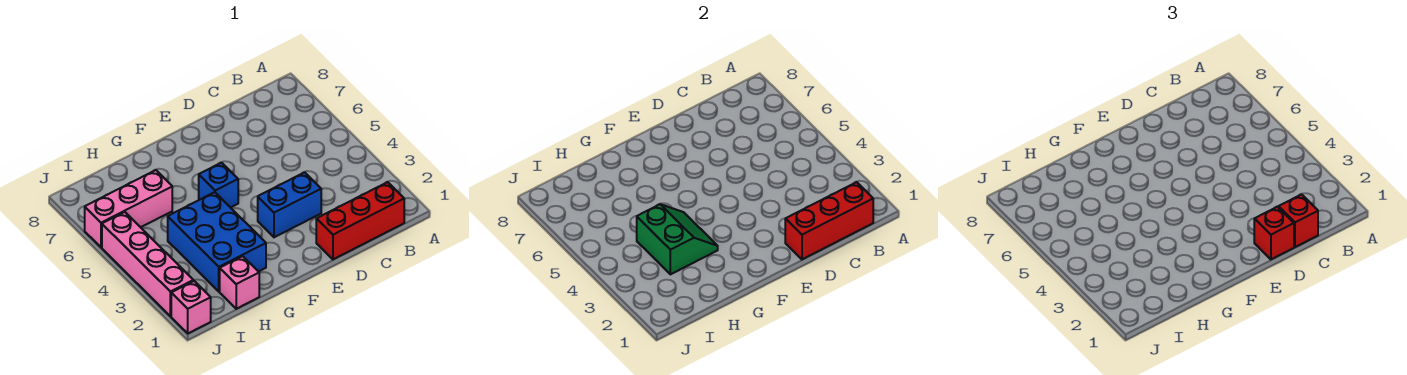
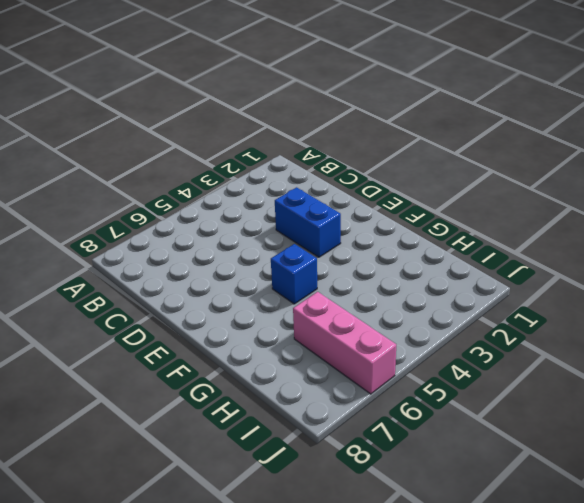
none -> red 1x3 brick [316,182,404,259]
none -> blue 2x3 brick [168,192,266,291]
none -> pink 1x1 brick [220,256,259,309]

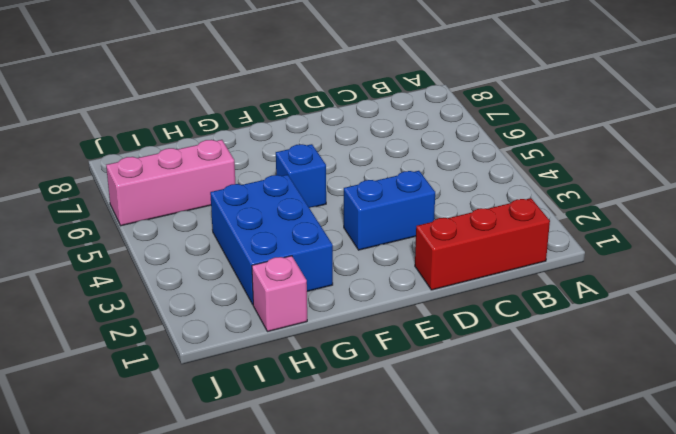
none -> pink 1x1 brick [171,281,211,333]
none -> pink 1x4 brick [102,212,193,316]
none -> red 1x3 brick [785,182,873,259]

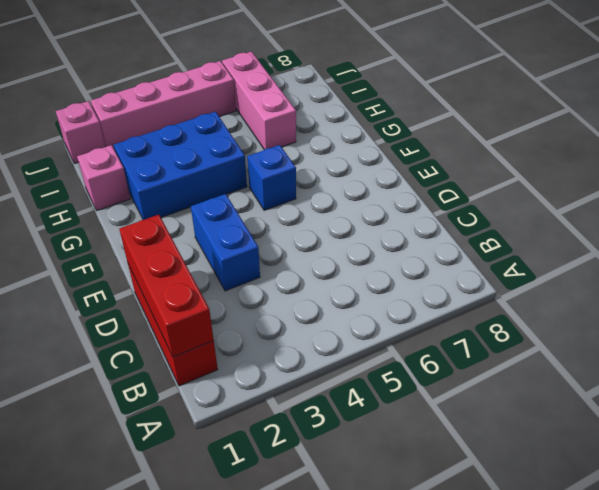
none -> green 2x2 slope [637,204,718,274]
none -> red 1x1 brick [1279,195,1318,247]
none -> red 1x1 brick [1254,207,1294,259]

